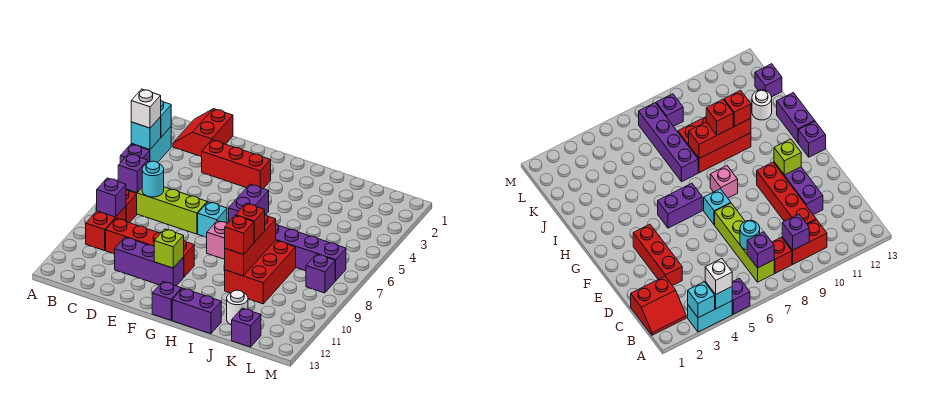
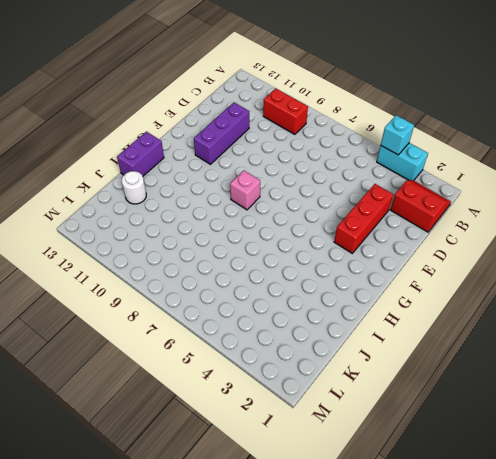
none -> purple 1x1 brick [120,144,150,163]
none -> lime 1x4 brick [128,187,207,234]
none -> red 1x1 brick [126,189,137,223]

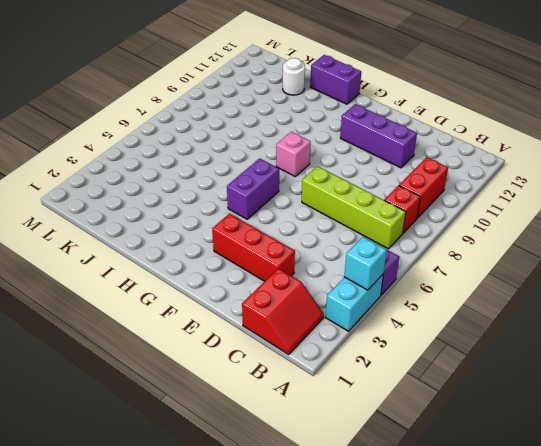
none -> red 1x4 brick [106,218,194,277]
none -> cyan 1x1 brick [198,202,227,238]
none -> purple 1x1 brick [152,282,182,320]

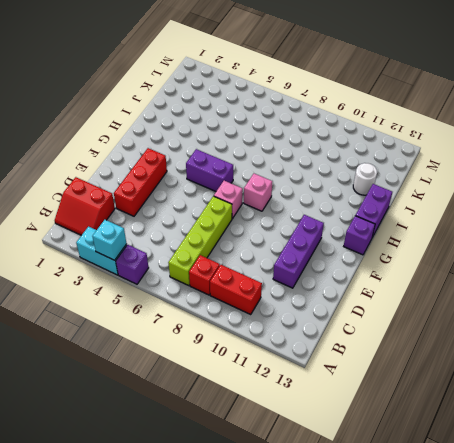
pink 1x1 brick [214,181,243,219] -> cyan 1x1 brick [198,202,227,238]
none -> red 1x4 brick [106,218,194,277]
none -> purple 1x4 brick [276,224,346,281]
none -> red 2x3 brick [225,240,296,304]

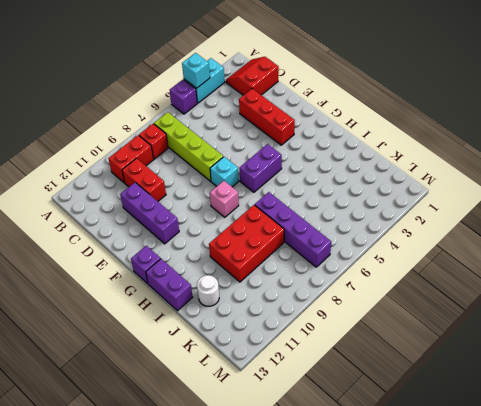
red 1x2 brick [122,158,166,201] -> red 1x4 brick [106,218,194,277]
none -> purple 1x1 brick [232,308,261,347]
none -> purple 1x1 brick [306,254,335,293]
none -> cyan 1x1 brick [161,101,171,137]

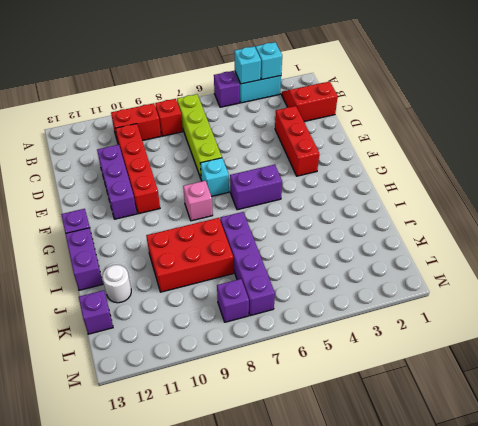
none -> purple 1x1 brick [118,154,148,193]
none -> purple 1x1 brick [97,178,126,217]
none -> cyan 1x1 round brick [142,161,164,197]

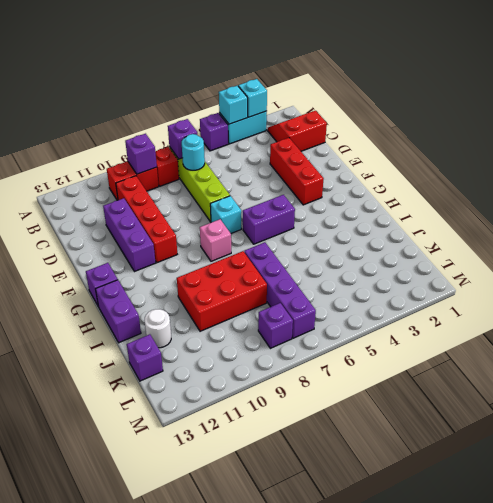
none -> lime 1x1 brick [154,229,184,268]
none -> red 1x3 brick [225,215,276,276]
none -> white 1x1 brick [131,89,161,128]

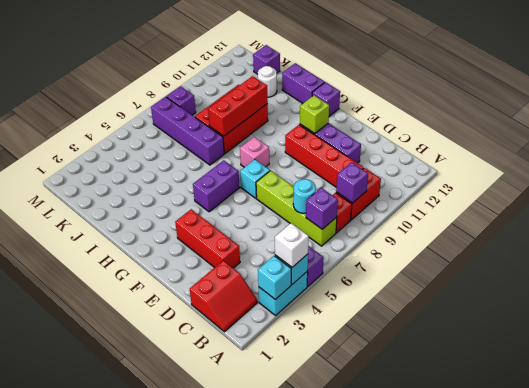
none -> red 1x1 brick [236,203,265,242]
none -> red 1x1 brick [225,215,254,255]

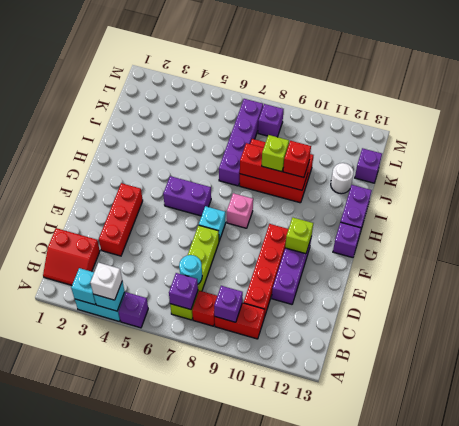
lime 1x1 brick [262,135,289,172] -> red 1x1 brick [236,203,265,242]

